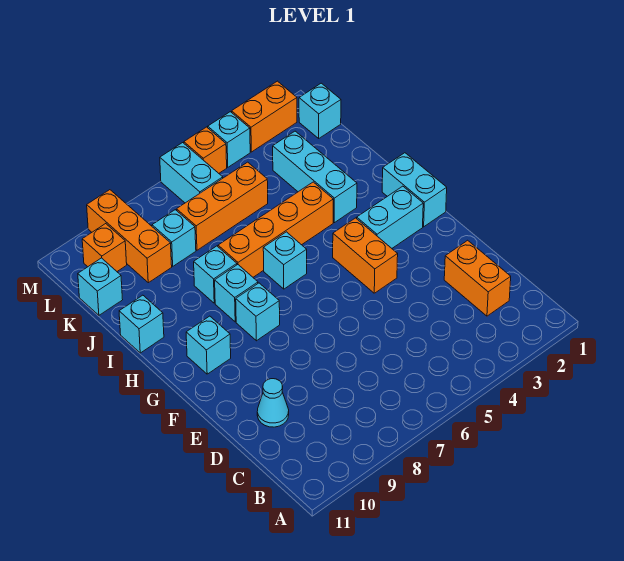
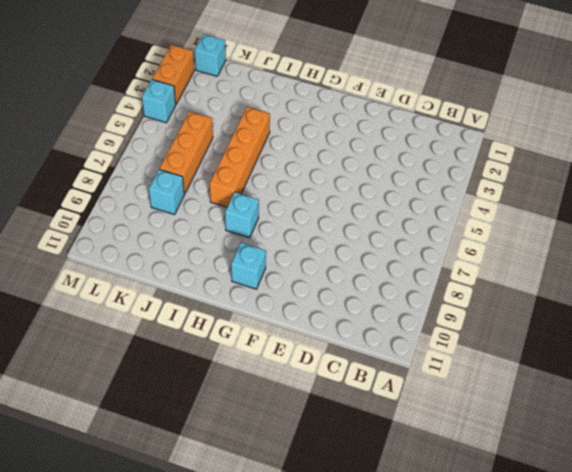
none -> orange 1x2 brick [444,240,511,316]
none -> cyan 1x1 cone [257,379,289,427]
none -> orange 1x2 brick [333,218,398,293]

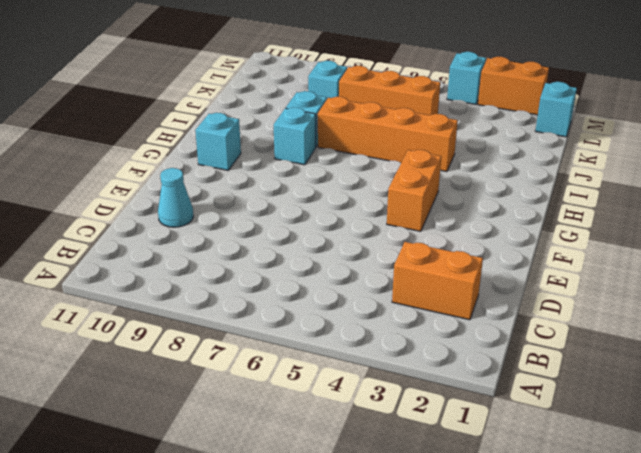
orange 1x2 brick [392,242,483,320] -> orange 1x2 brick turned to [444,240,511,316]
none -> cyan 1x2 brick [382,153,447,227]
none -> cyan 1x2 brick [357,186,423,248]
none -> cyan 1x1 brick [236,283,280,341]

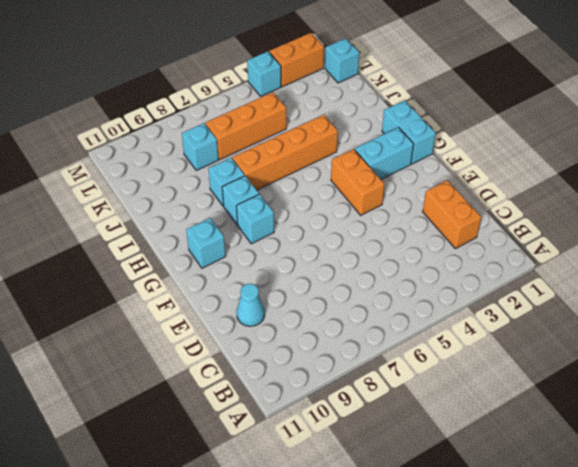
none -> cyan 1x1 brick [263,232,307,289]
none -> cyan 1x3 brick [273,131,357,223]
none -> cyan 1x1 brick [119,295,164,353]

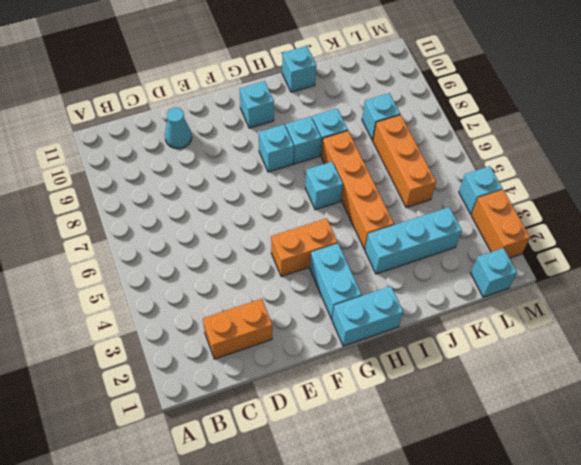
none -> orange 1x3 brick [87,190,172,283]
none -> cyan 1x1 brick [78,258,123,315]
none -> cyan 1x2 brick [160,143,223,203]

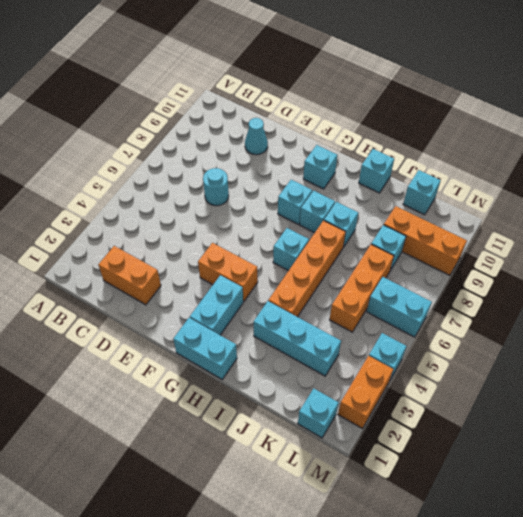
cyan 1x1 round brick [203,168,229,206] -> none
none -> orange 1x1 brick [82,224,127,271]
none -> orange 1x1 brick [184,127,227,173]

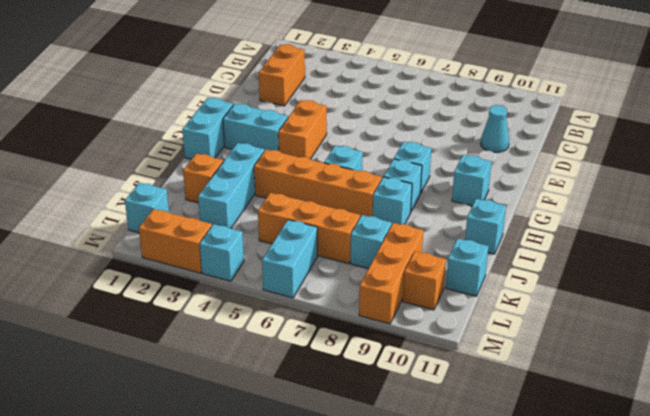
orange 1x1 brick [183,154,223,203] -> orange 1x1 brick moved to [184,127,227,173]

